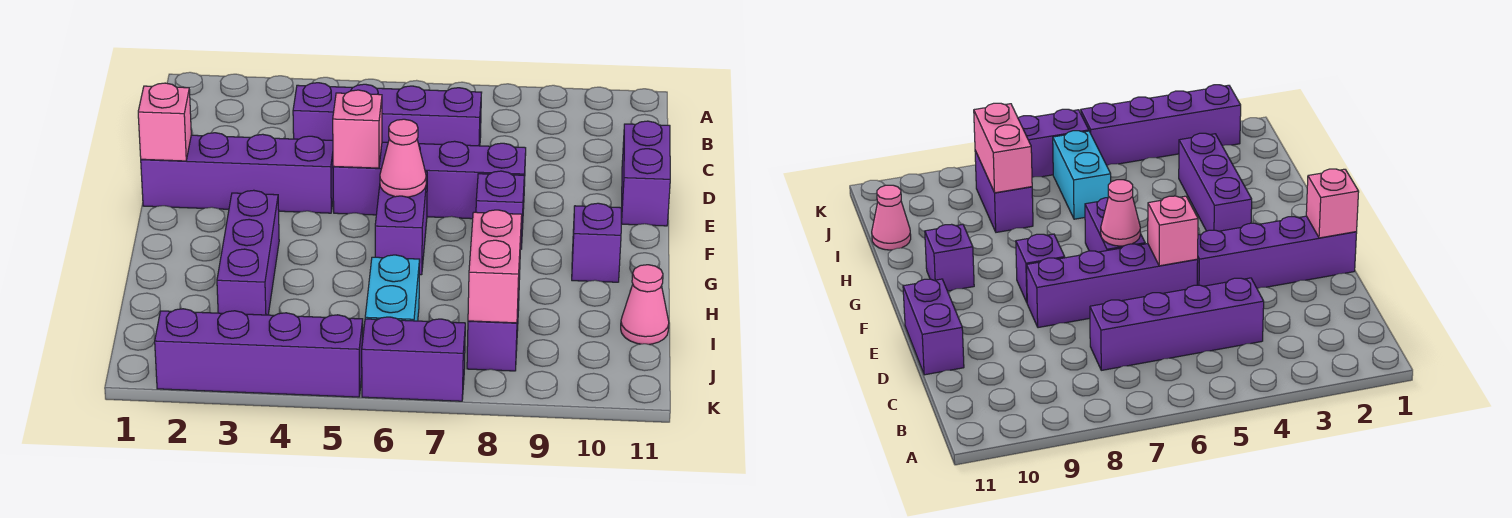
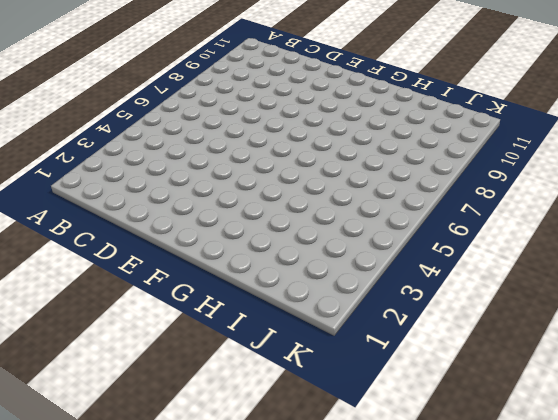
none -> purple 1x4 brick [293,83,482,146]
none -> purple 1x2 brick [621,121,670,226]
none -> purple 1x4 brick [141,133,333,213]

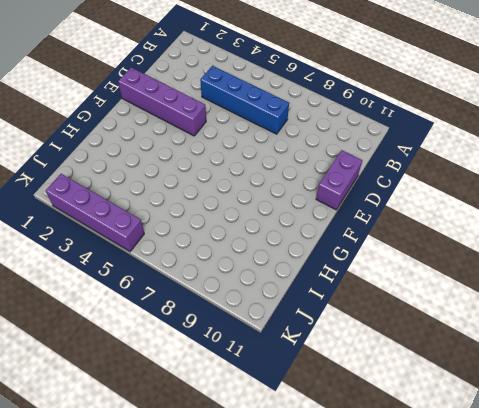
blue 1x4 brick [200,66,289,134] -> purple 1x4 brick [293,83,482,146]
none -> purple 1x4 brick [333,141,526,219]
none -> purple 1x2 brick [375,172,427,275]
none -> purple 1x1 brick [476,171,524,249]

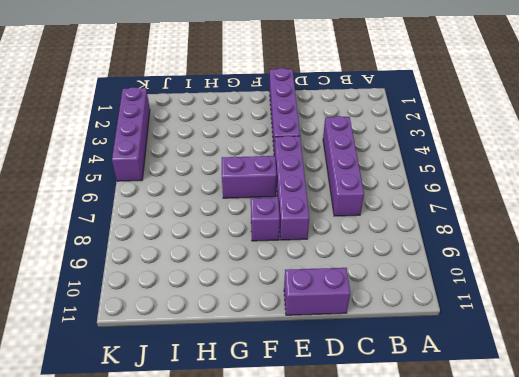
none -> purple 1x3 brick [217,190,279,315]
none -> purple 1x1 brick [572,203,621,282]
none -> cyan 1x2 brick [365,255,420,321]

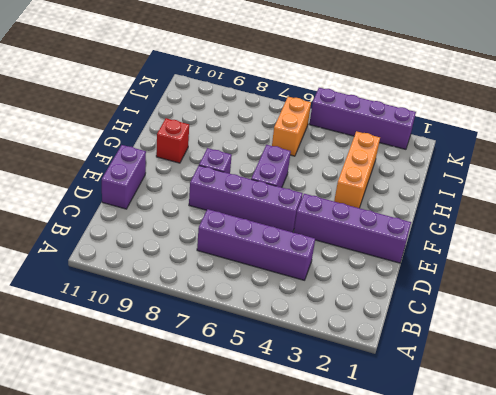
orange 1x3 brick [334,131,380,208] -> purple 1x3 brick [217,190,279,315]
red 1x1 brick [156,118,189,163] -> purple 1x1 brick [572,203,621,282]
orange 1x2 brick [272,97,311,156] -> cyan 1x2 brick [365,255,420,321]
none -> purple 1x2 brick [467,274,520,371]
none -> pink 1x1 cone [621,265,669,344]
none -> purple 1x2 brick [362,317,465,401]

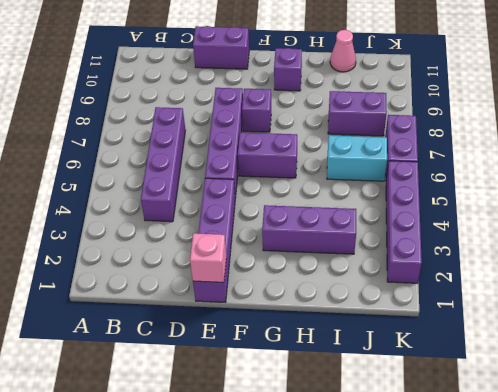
none -> pink 1x1 brick [333,90,382,168]
none -> pink 1x1 cone [380,119,426,197]
none -> pink 1x2 brick [468,210,522,323]

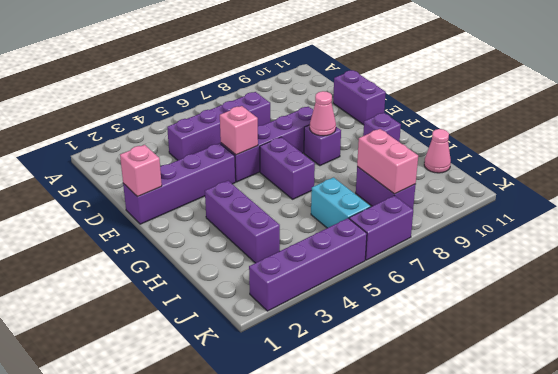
pink 1x1 cone [310,91,336,136] -> pink 1x1 cone moved to [380,119,426,197]

